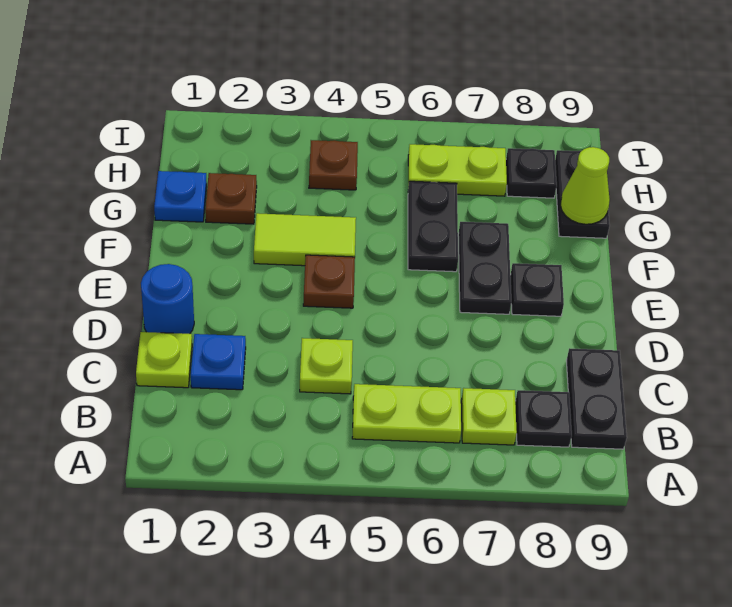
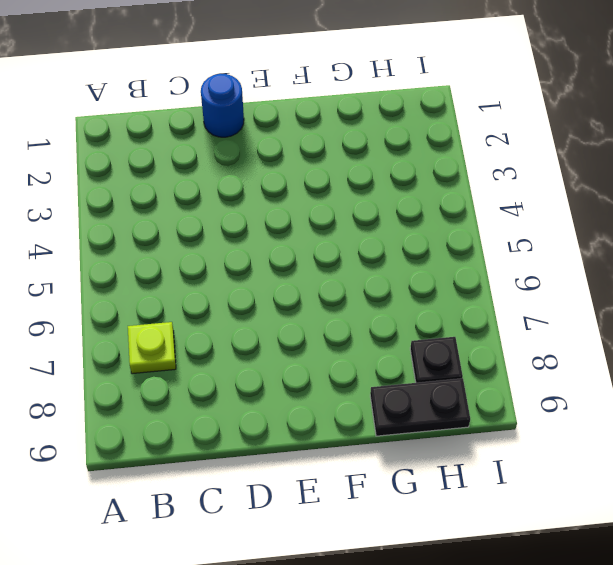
none -> lime 1x2 plate [352,384,461,443]
none -> black 1x1 plate [515,390,572,447]
none -> black 1x2 plate [566,348,627,449]

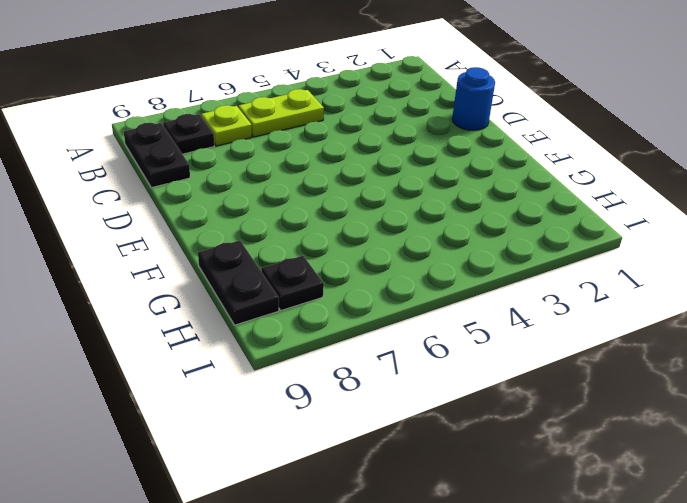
none -> lime 1x1 plate [136,332,192,388]
none -> blue 1x1 plate [191,334,246,390]
none -> lime 1x1 plate [300,338,353,394]

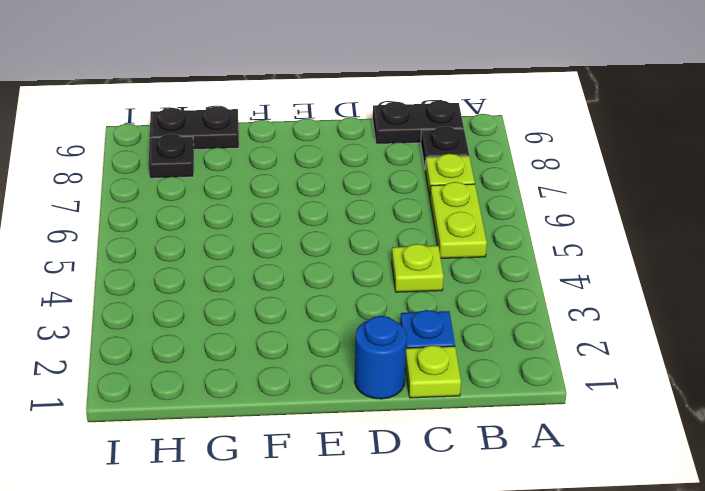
none -> brown 1x1 plate [303,255,355,308]
none -> black 1x2 plate [458,222,511,314]
none -> black 1x1 plate [510,263,564,316]

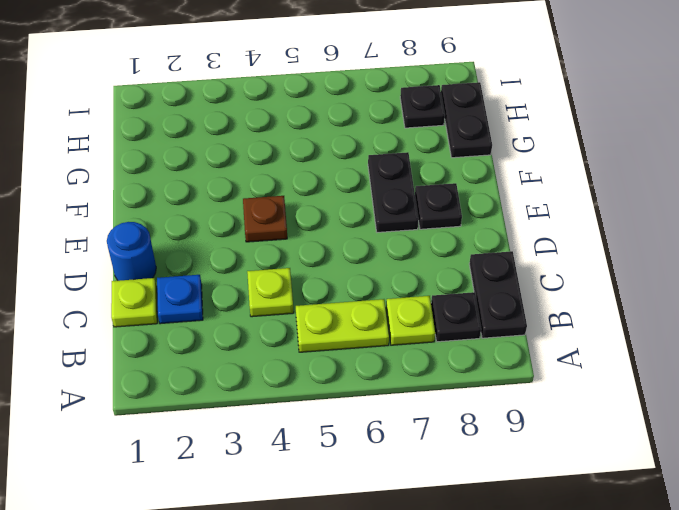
none -> lime 1x2 tile [254,213,356,266]
none -> black 1x2 plate [408,181,458,272]
none -> blue 1x1 plate [154,171,207,222]

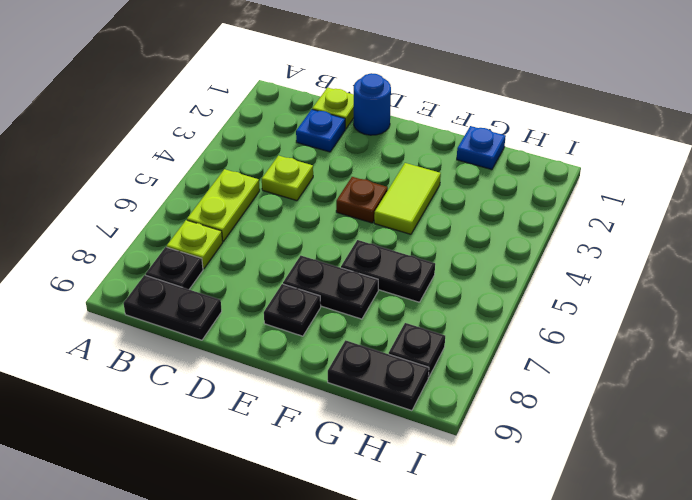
none -> brown 1x1 plate [205,173,257,224]
none -> brown 1x1 plate [309,140,358,190]
none -> lime 1x2 plate [408,144,507,196]

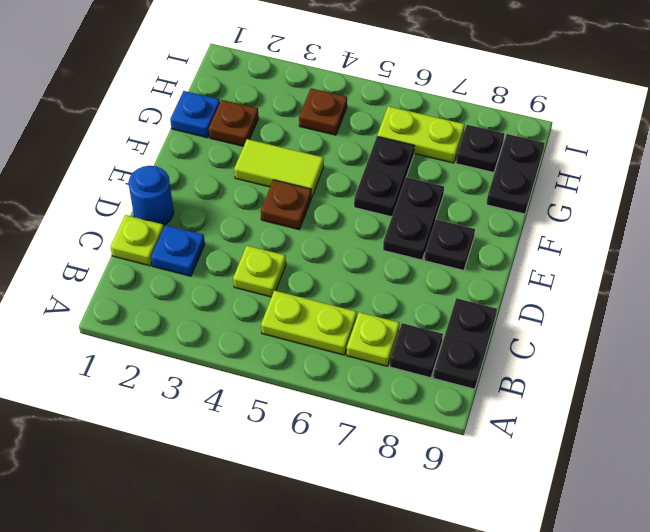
none -> lime 1x1 cone [560,147,610,224]

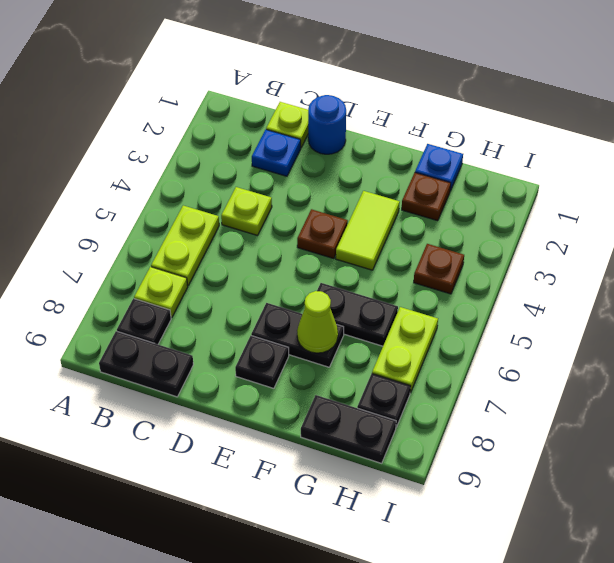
lime 1x1 cone [297,291,338,353] -> lime 1x1 cone moved to [560,147,610,224]

